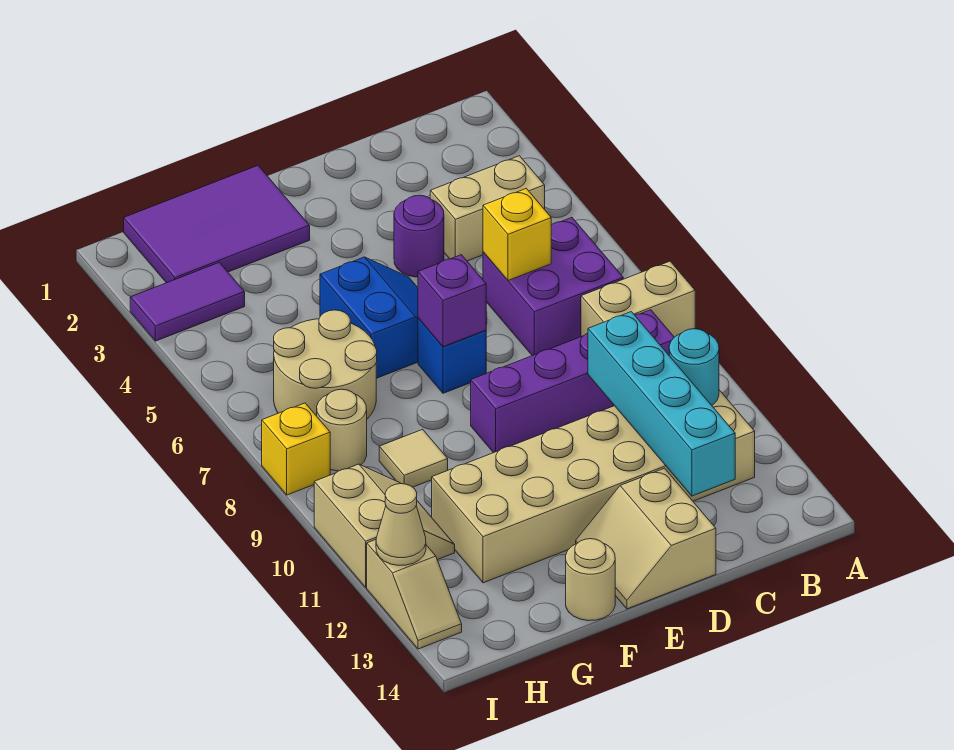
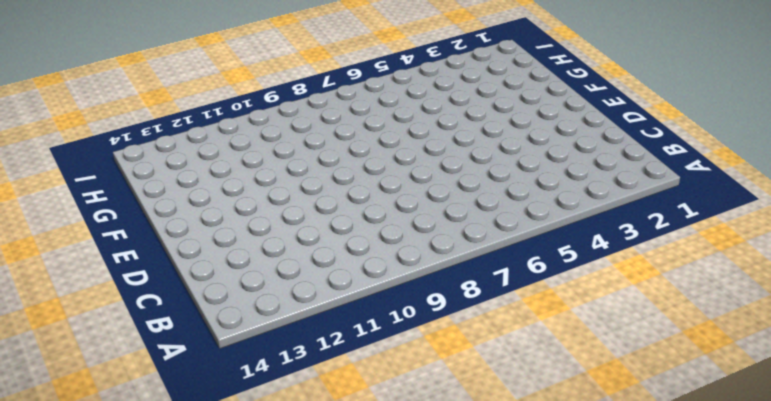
none -> tan 1x2 brick [581,261,695,337]
none -> tan 1x2 brick [430,156,545,261]
none -> purple 2x2 brick [483,217,623,356]

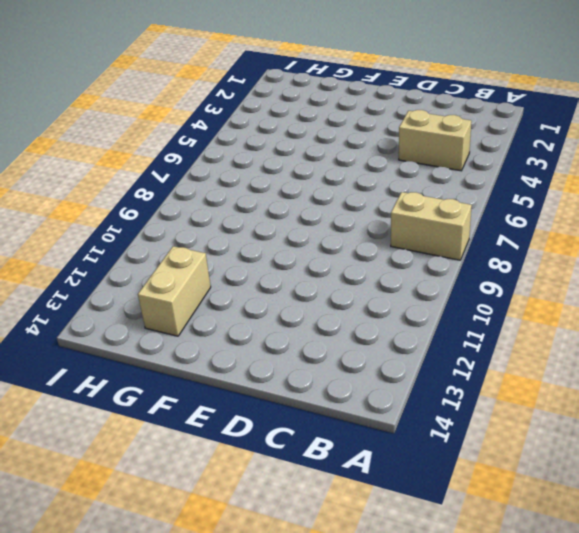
tan 1x2 brick [138,246,211,336] -> tan 2x6 brick [432,390,755,583]
none -> purple 2x2 brick [483,217,623,356]
none -> purple 1x4 brick [471,310,674,453]
none -> purple 1x1 round brick [394,195,444,277]

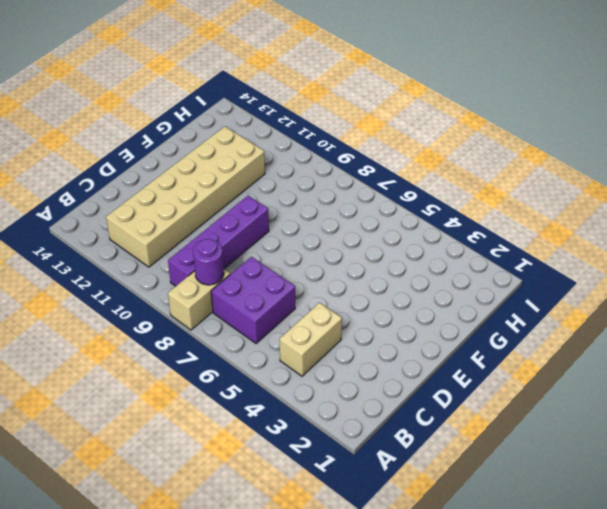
purple 1x1 round brick [193,239,224,285] -> purple 1x1 round brick moved to [394,195,444,277]
none -> tan 2x2 slope [576,468,716,609]
none -> blue 2x2 slope [320,257,418,378]
none -> blue 1x1 brick [418,318,486,393]

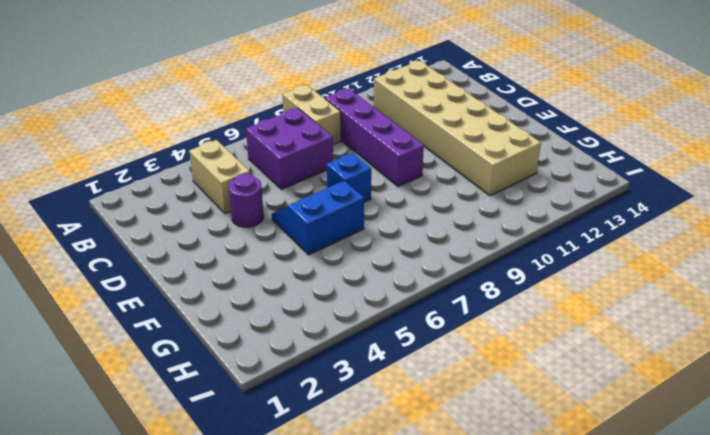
none -> tan 2x2 slope [576,468,716,609]
none -> purple 2x3 tile [124,166,310,283]
none -> tan 1x1 round brick [566,539,615,621]

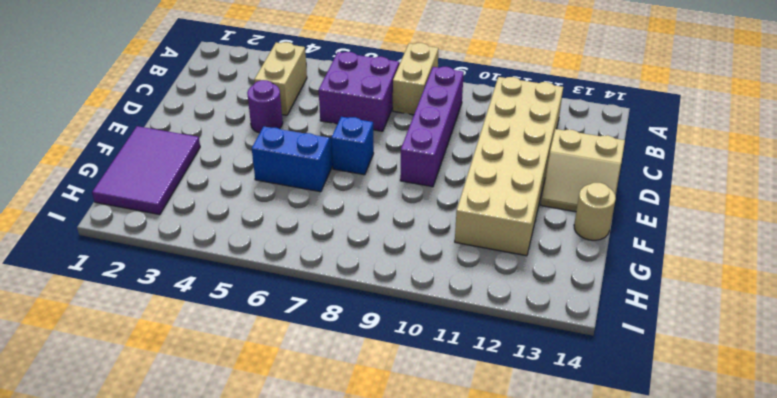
none -> tan 2x2 round brick [274,310,377,419]
none -> tan 1x1 tile [379,429,448,487]
none -> purple 1x2 tile [130,262,245,341]

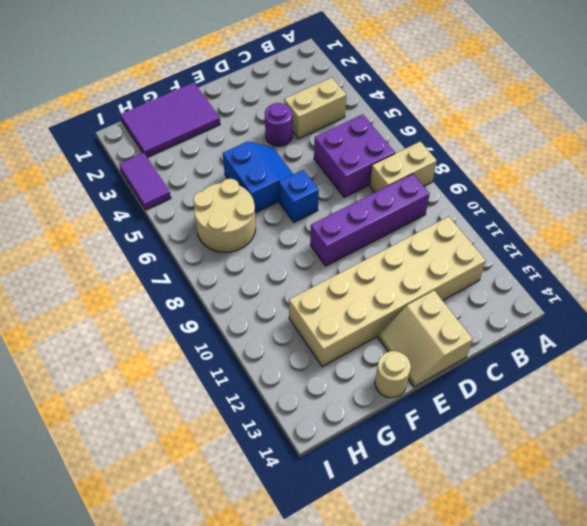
purple 1x2 tile [119,153,171,210] -> purple 1x2 tile turned to [130,262,245,341]
none -> tan 1x1 tile [379,429,448,487]
none -> tan 1x1 round brick [317,389,367,471]
none -> tan 2x2 slope [314,464,455,587]

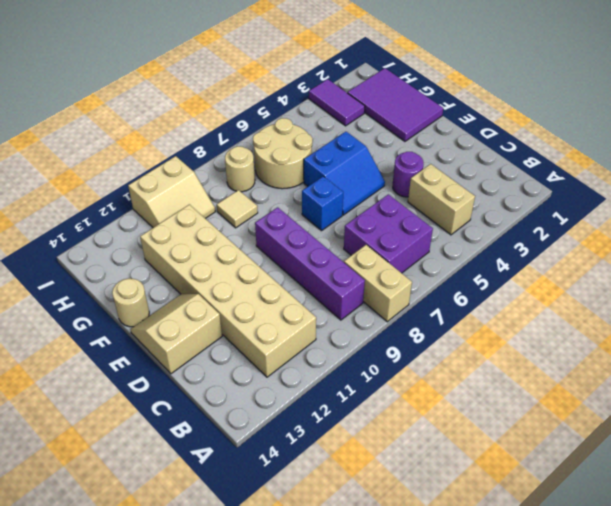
none -> yellow 1x1 brick [262,403,330,495]
none -> tan 1x2 slope [367,540,462,649]
none -> cyan 1x1 round brick [669,329,719,405]

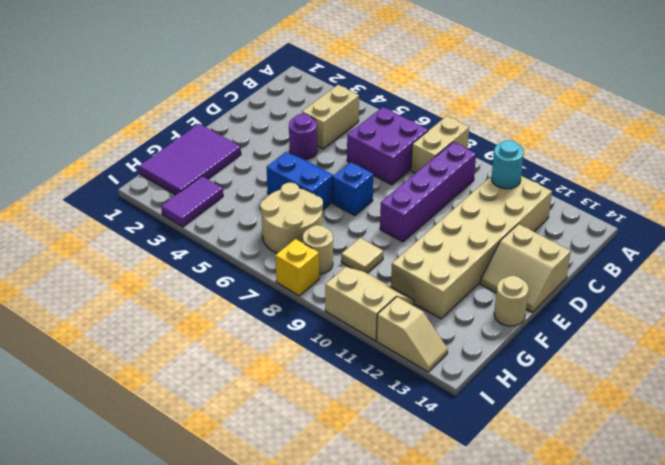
none -> yellow 1x1 brick [483,188,551,280]
none -> cyan 1x4 brick [588,312,735,496]
none -> purple 1x1 brick [418,255,486,347]

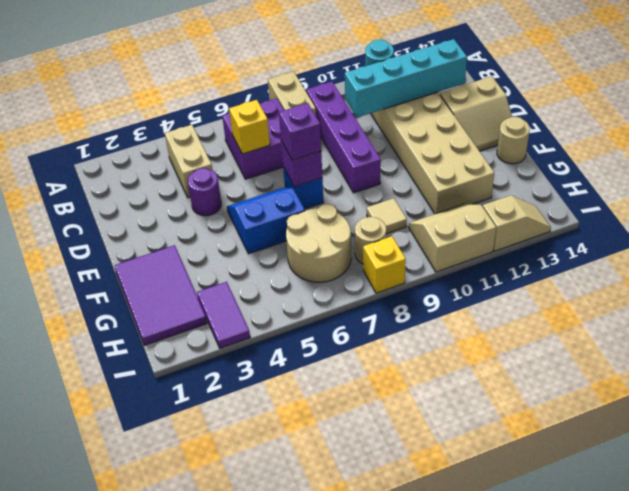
purple 1x1 brick [279,103,321,160] -> none
none -> tan 1x1 cone [376,484,426,565]

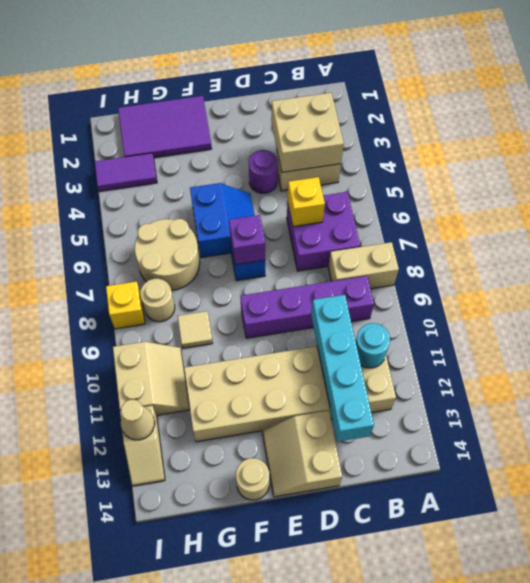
tan 2x2 brick [271,93,344,172] -> none

